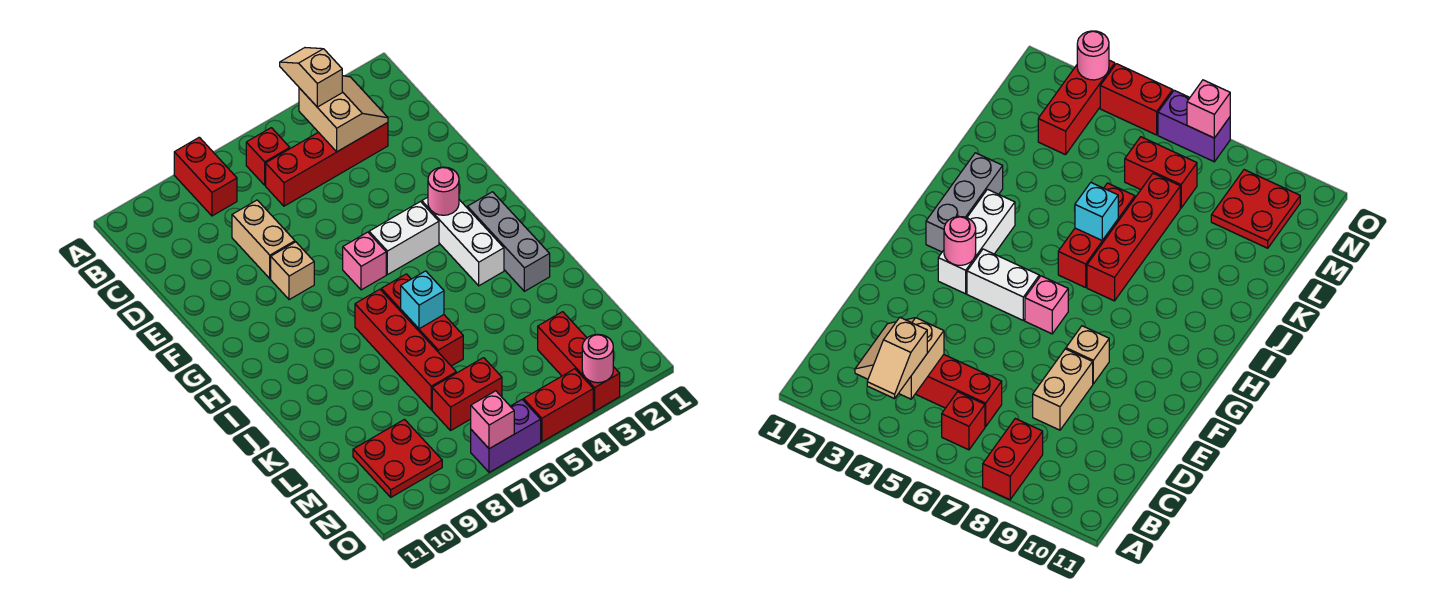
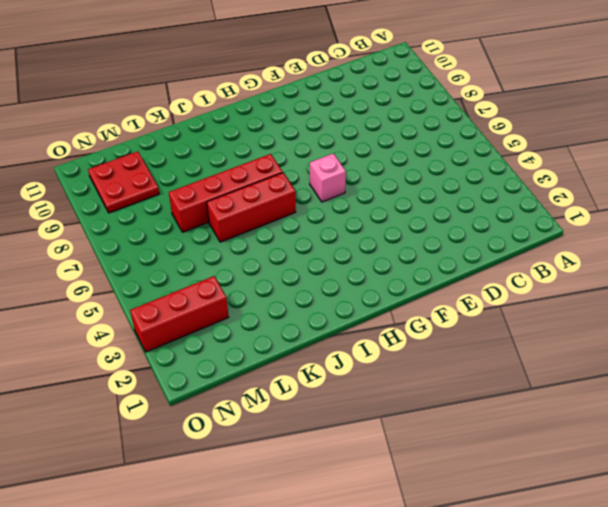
none -> red 1x2 brick [174,137,237,216]
none -> red 1x1 brick [246,128,290,185]
none -> red 1x4 brick [266,123,388,206]

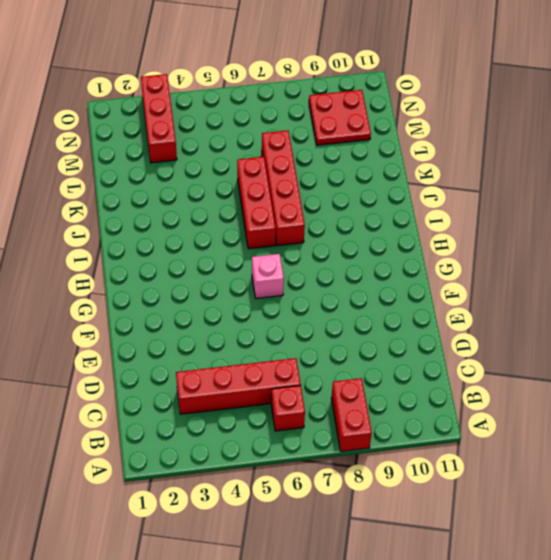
none -> tan 1x2 brick [232,200,295,279]
none -> tan 1x1 brick [271,242,314,300]
none -> white 1x3 brick [422,197,504,286]

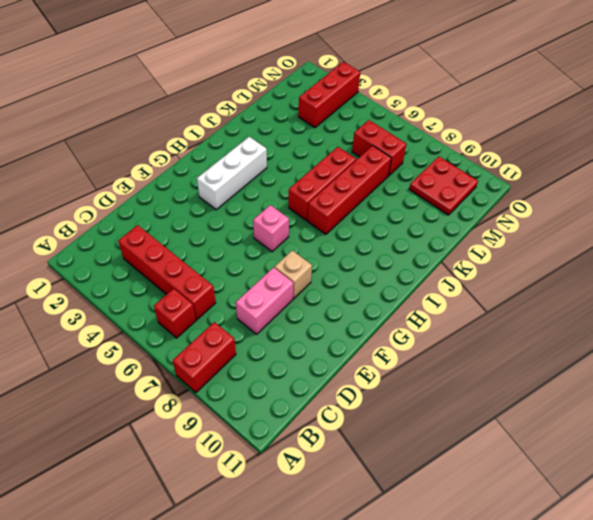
pink 1x2 brick [236,267,293,334] -> tan 1x2 brick [232,200,295,279]
none -> white 1x2 brick [369,202,439,275]
none -> grey 1x3 brick [467,192,550,291]
none -> red 1x2 brick [523,369,593,442]

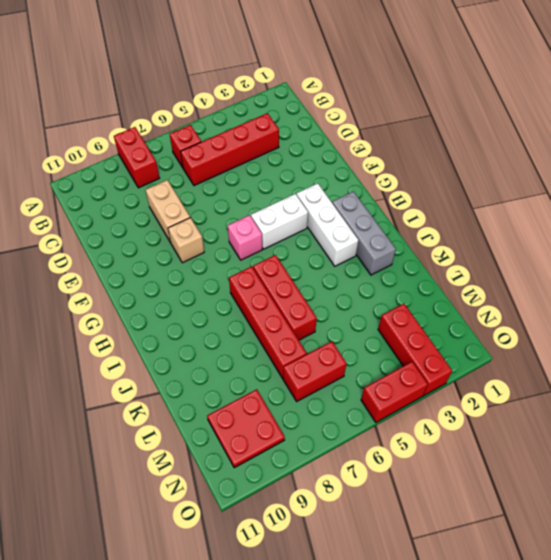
none -> purple 1x2 brick [471,400,541,472]
none -> tan 2x2 slope [299,76,388,152]
none -> pink 1x1 round brick [428,167,459,215]

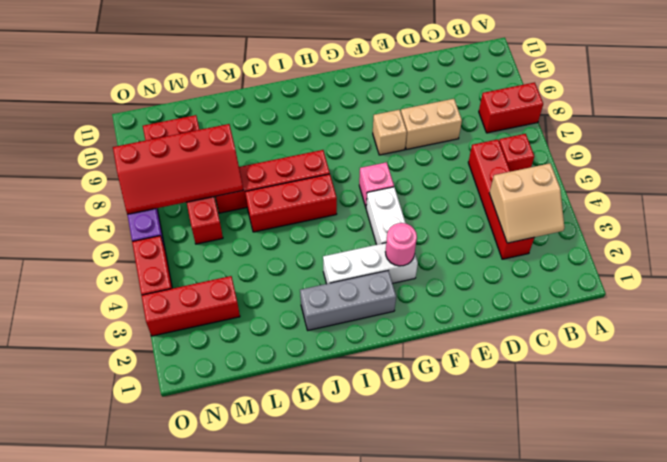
red 2x4 slope [113,124,243,214] -> pink 1x1 brick [471,391,514,449]
none -> cyan 1x1 brick [401,271,444,329]
none -> pink 1x1 round brick [582,334,613,383]
none -> tan 1x2 slope [280,48,342,107]

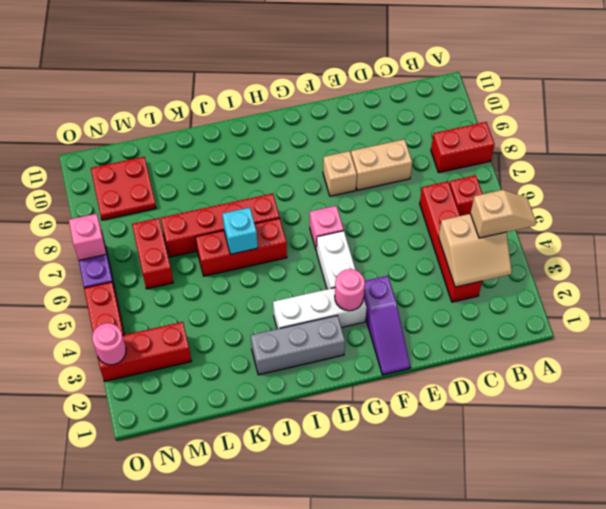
purple 1x3 slope [364,276,410,375] -> none

